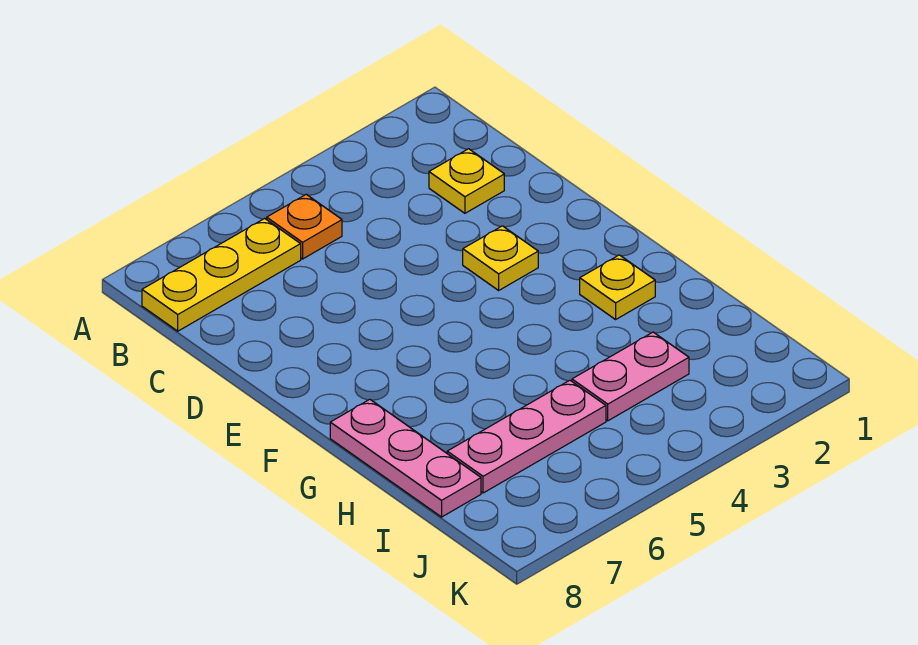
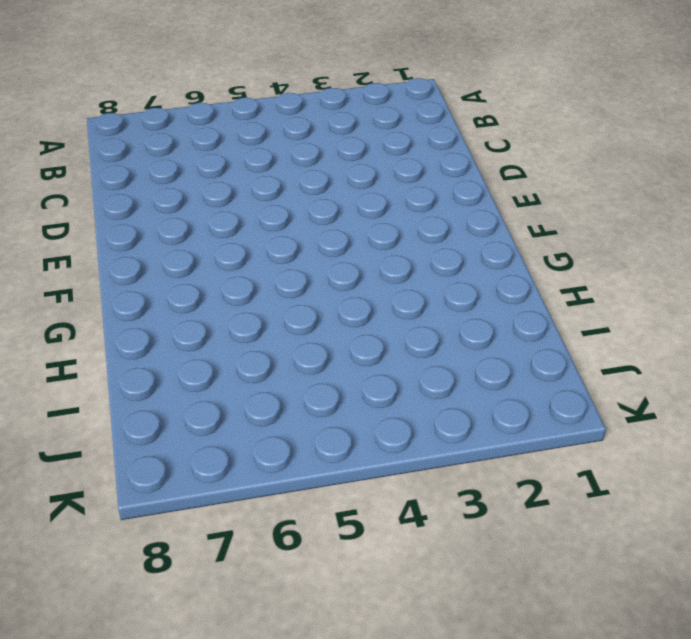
none -> orange 1x1 plate [266,194,342,259]
none -> yellow 1x3 plate [142,218,301,331]

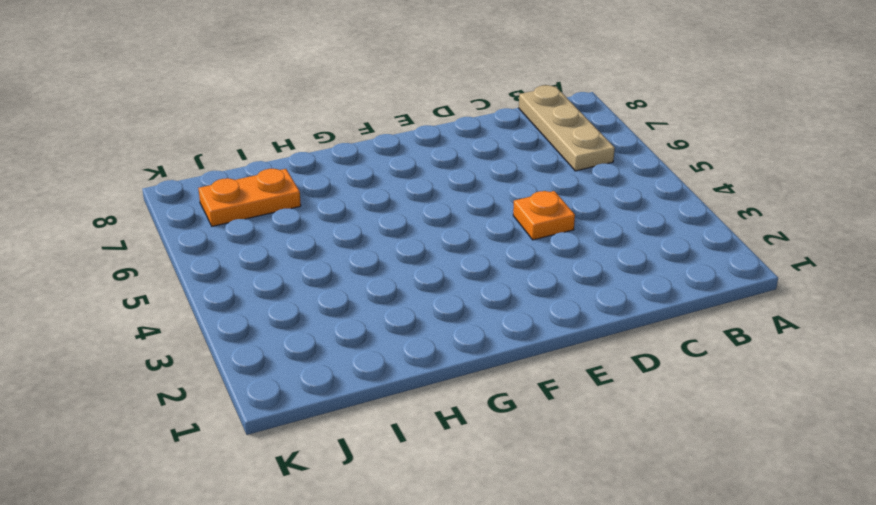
tan 1x3 plate [519,85,615,171] -> yellow 1x3 plate [142,218,301,331]
orange 1x1 plate [513,191,575,240] -> orange 1x1 plate moved to [266,194,342,259]
orange 1x2 plate [198,169,301,226] -> pink 1x3 plate [447,380,606,493]
none -> yellow 1x1 plate [429,149,504,213]
none -> yellow 1x1 plate [463,226,538,290]

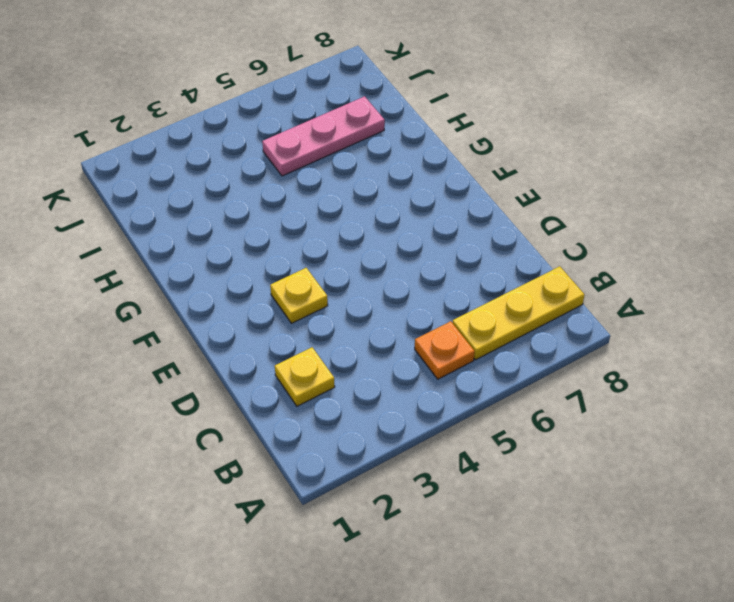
none -> yellow 1x1 plate [580,255,655,319]
none -> pink 1x3 plate [330,399,481,517]

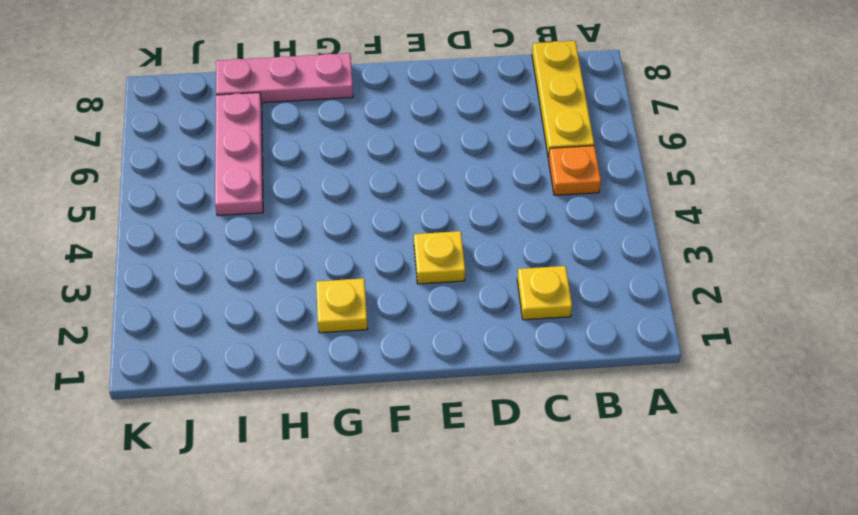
none -> pink 1x2 plate [572,332,689,421]

